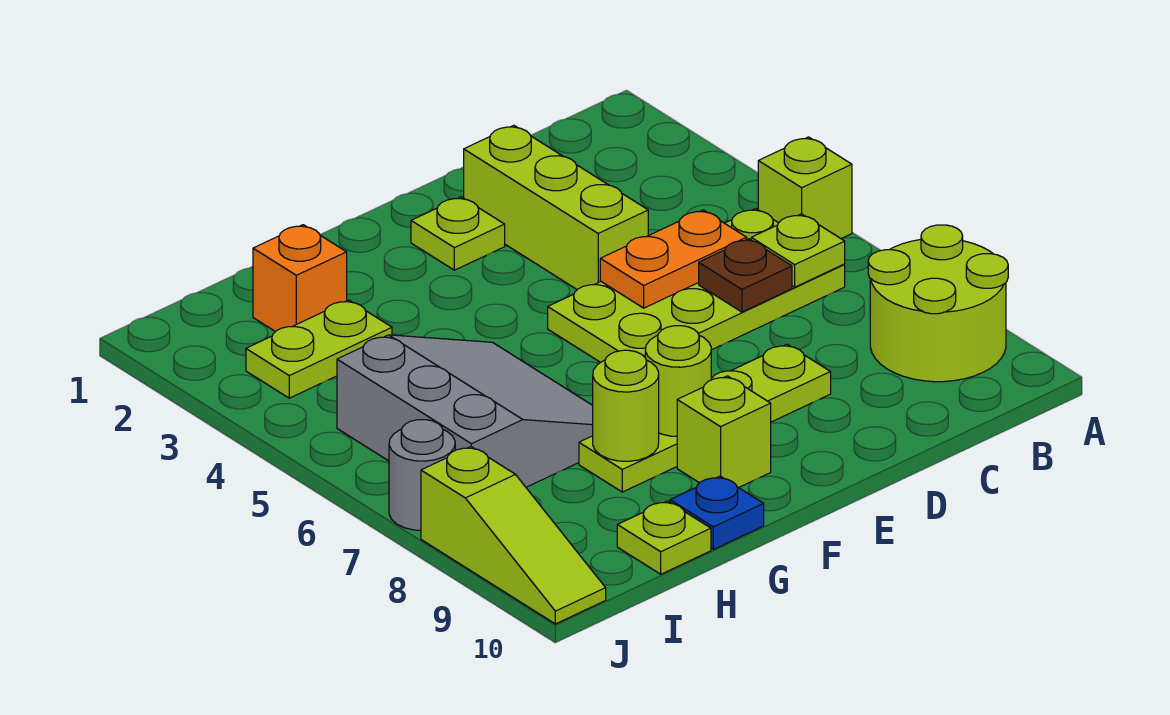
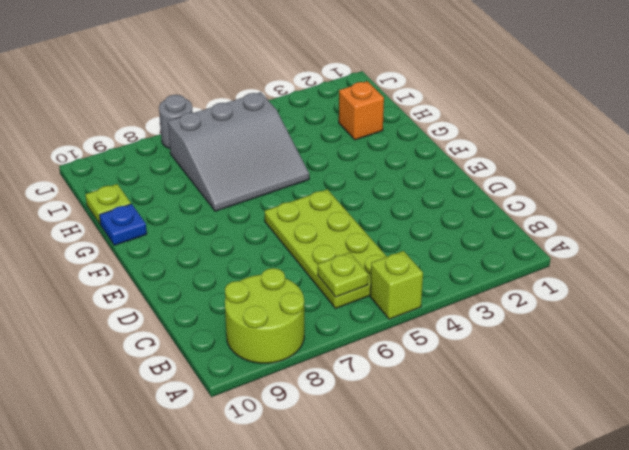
none -> lime 1x3 brick [464,125,648,290]
none -> lime 1x4 plate [579,344,831,492]
none -> lime 1x1 plate [411,197,505,270]

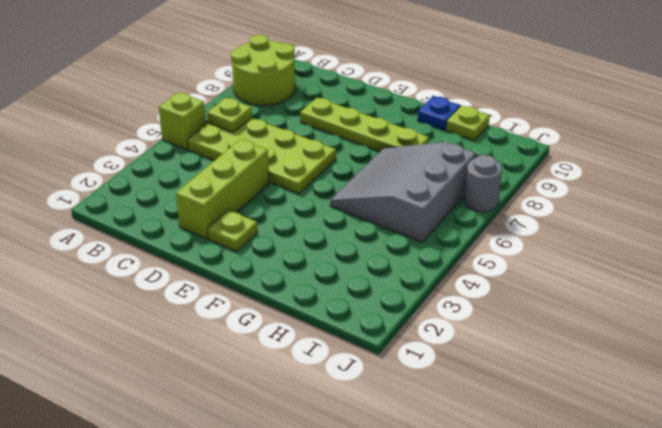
none -> lime 1x1 brick [677,376,771,488]
none -> orange 1x1 brick [253,225,347,332]
none -> lime 1x2 plate [246,300,392,398]

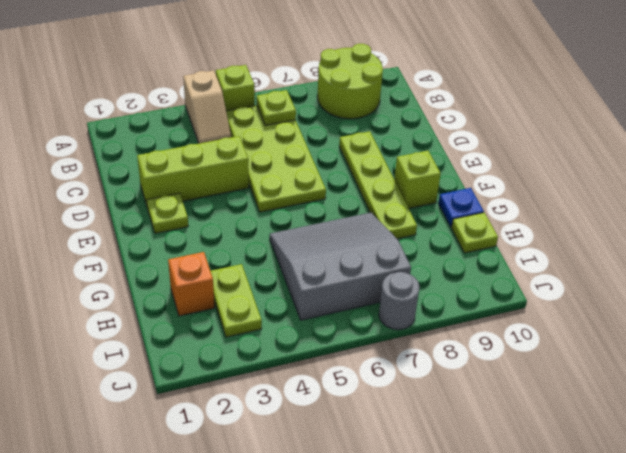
tan 1x2 slope [183,70,231,143] -> none
none -> lime 1x3 slope [421,447,606,624]
none -> orange 1x2 plate [600,210,747,308]
none -> brown 1x1 plate [699,239,792,312]

